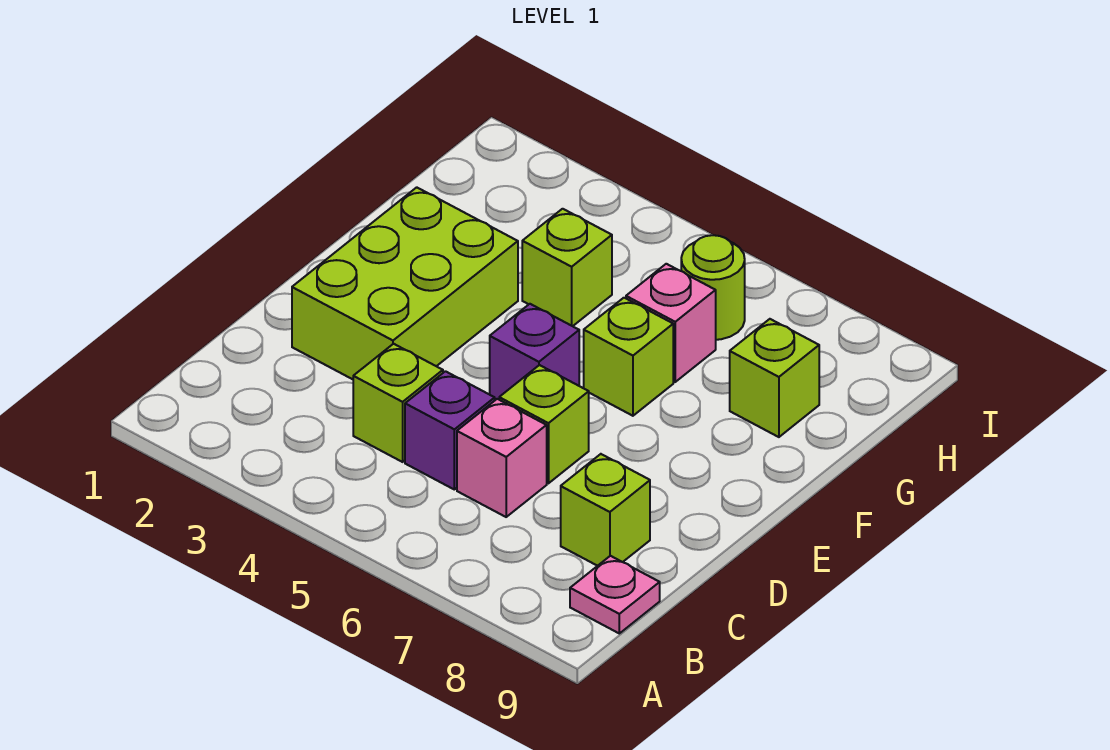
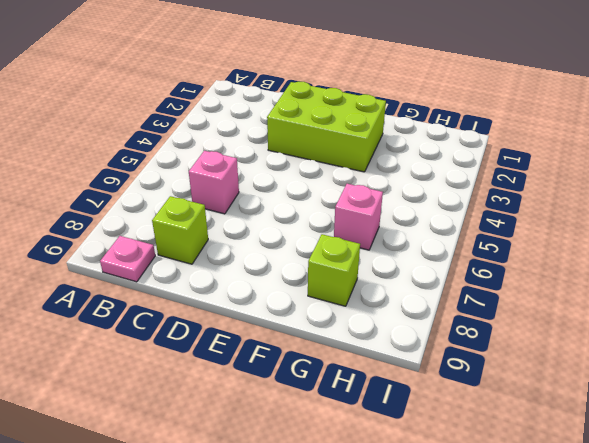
none -> lime 1x1 brick [353,344,443,462]
none -> purple 1x1 brick [405,371,495,489]
none -> lime 1x1 brick [499,365,589,483]

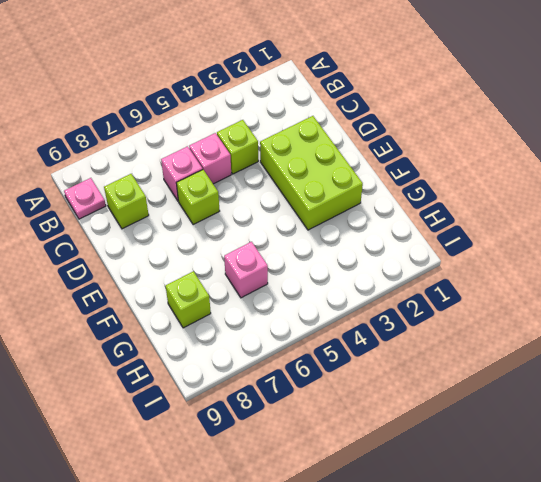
pink 1x1 brick [189,133,231,184] -> purple 1x1 brick [405,371,495,489]
none -> purple 1x1 brick [490,304,579,399]
none -> lime 1x1 brick [584,298,673,416]
none -> lime 1x1 brick [522,209,612,326]

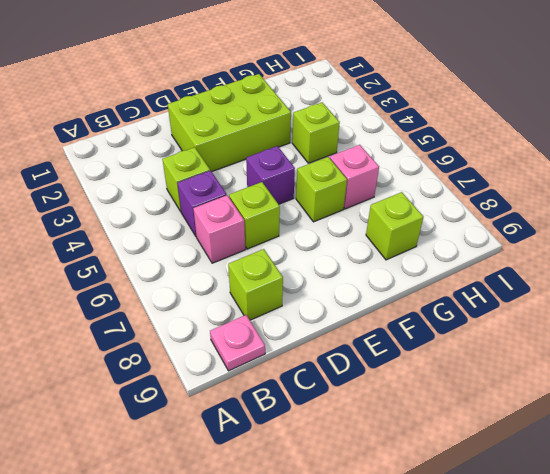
none -> lime 1x1 round brick [681,235,745,340]

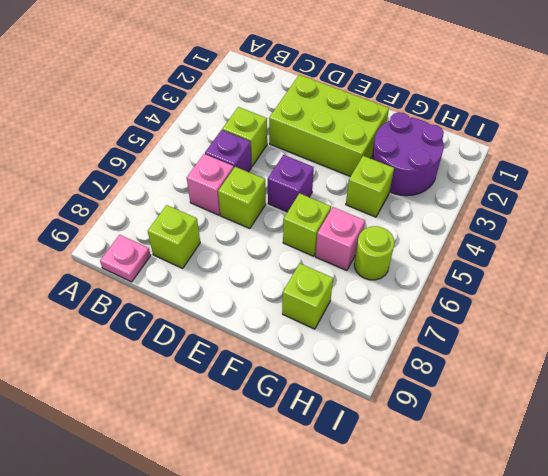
purple 2x2 round brick [372,112,444,196] -> none

